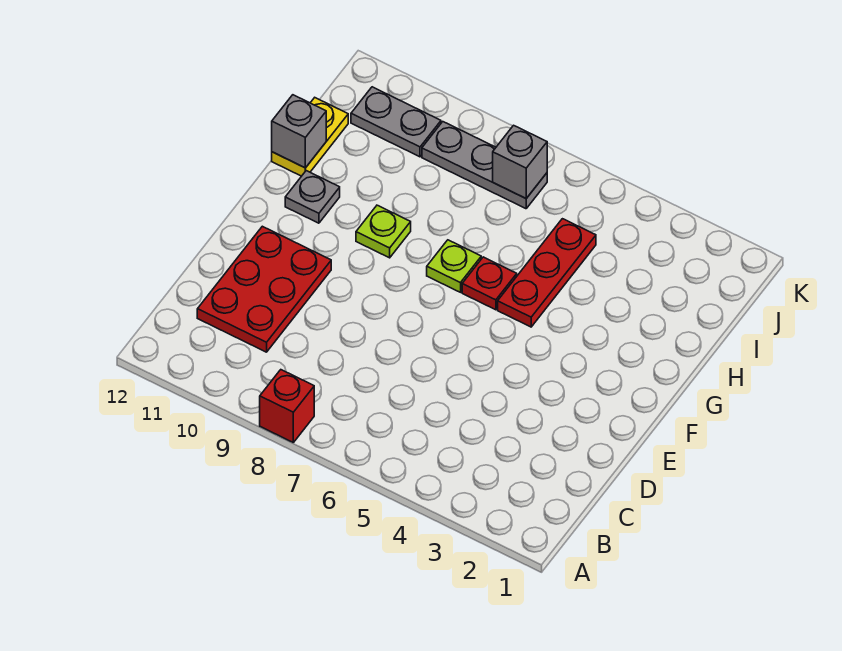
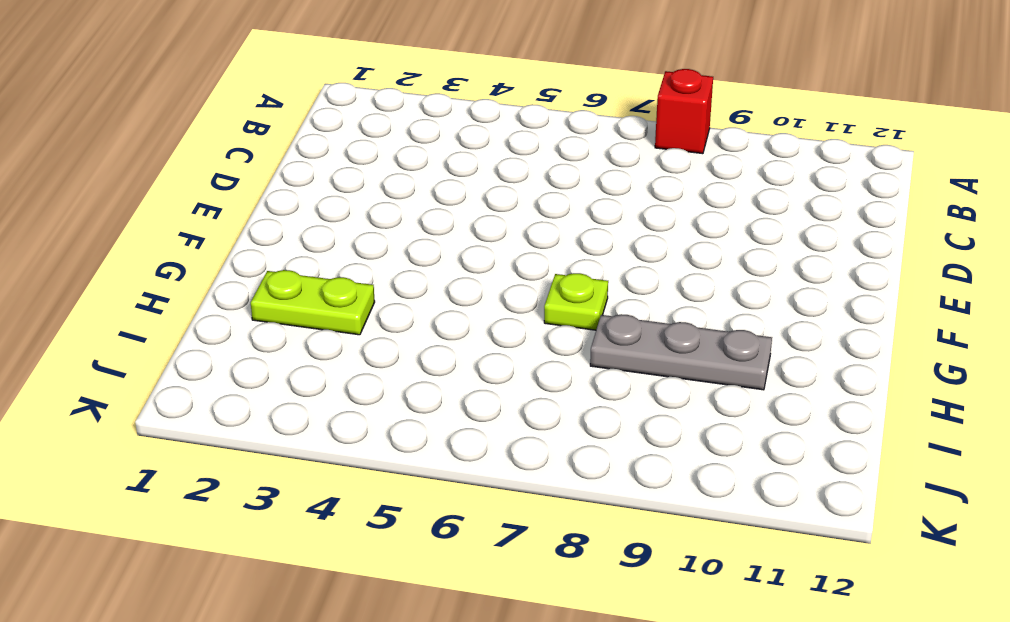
lime 1x2 plate [251,270,375,335] -> none
grey 1x3 plate [590,314,772,390] -> grey 1x3 plate moved to [422,122,547,209]
none -> red 2x3 plate [197,226,331,352]
none -> red 1x3 plate [498,219,596,327]
none -> red 1x1 plate [462,257,517,310]

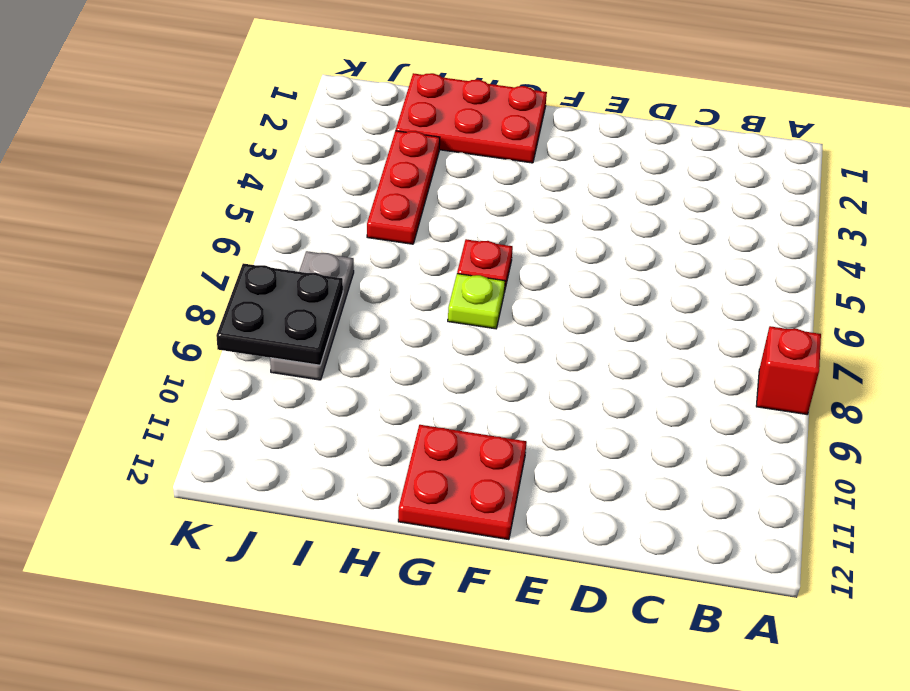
red 2x2 plate [398,425,527,540] -> grey 1x1 plate [285,171,340,223]
red 2x3 plate [396,73,547,163] -> red 2x3 plate moved to [197,226,331,352]
red 1x3 plate [367,131,440,244] -> red 1x3 plate turned to [498,219,596,327]
black 2x2 plate [216,263,343,365] -> none
none -> lime 1x1 plate [356,205,411,258]
none -> yellow 1x2 plate [272,98,348,176]
none -> grey 1x2 plate [351,87,441,157]

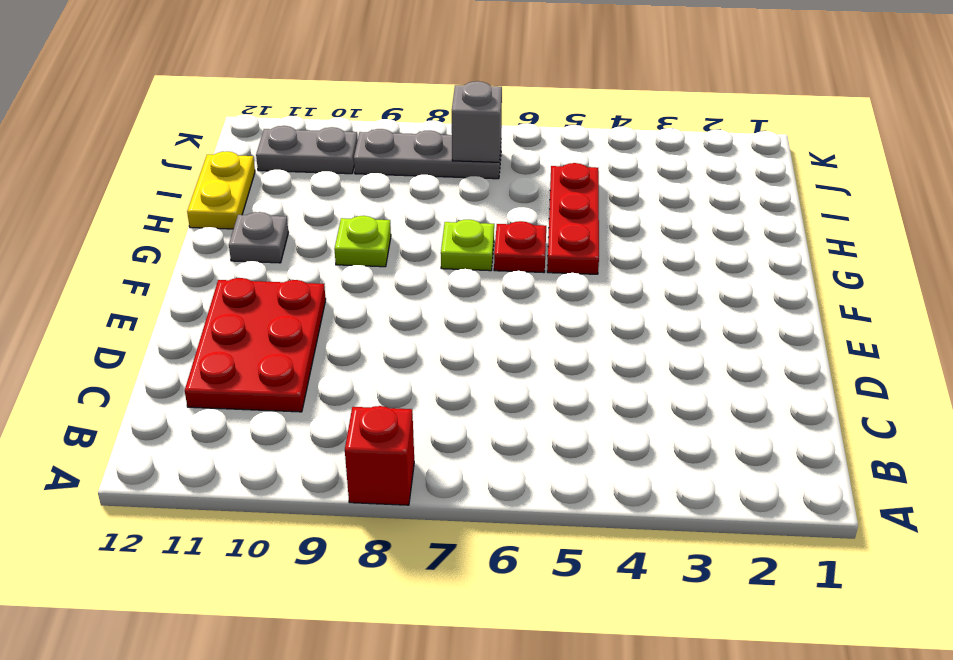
none -> grey 1x1 brick [272,95,326,168]

